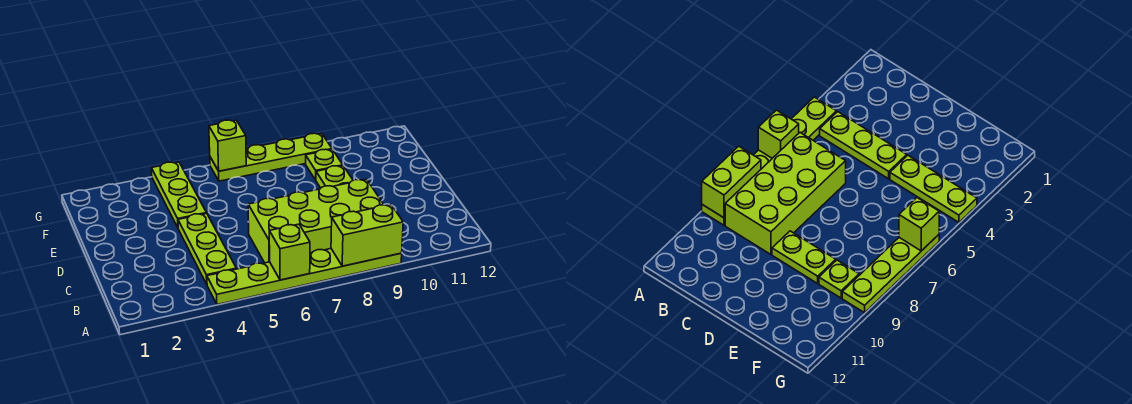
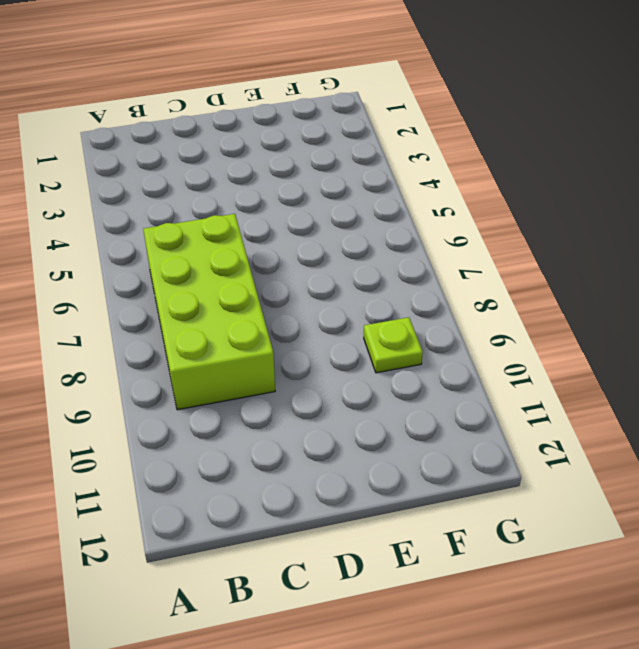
none -> lime 1x6 plate [207,249,402,304]
none -> lime 1x3 plate [178,213,236,284]

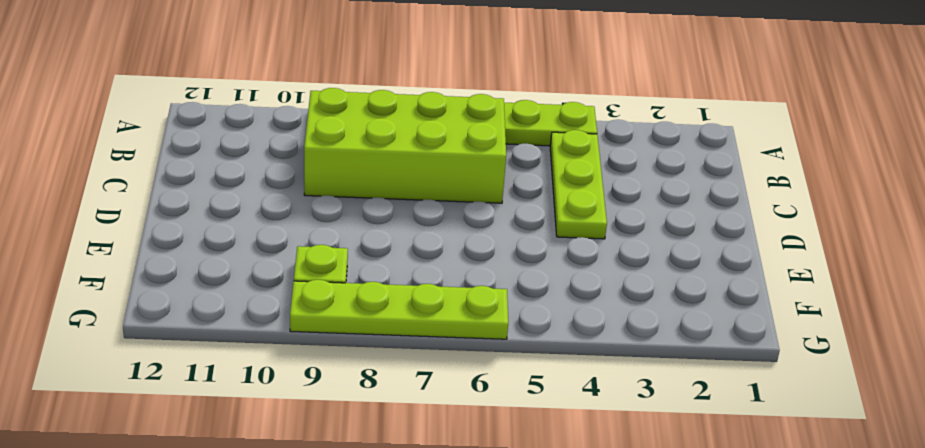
none -> lime 1x2 plate [316,166,353,188]
none -> lime 1x3 plate [151,162,206,227]

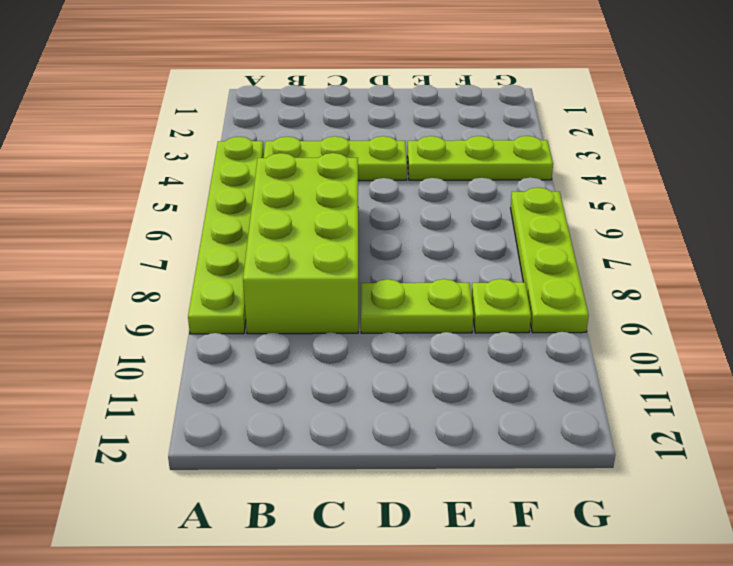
none -> lime 1x1 brick [269,224,310,280]
none -> lime 1x2 brick [331,205,403,266]

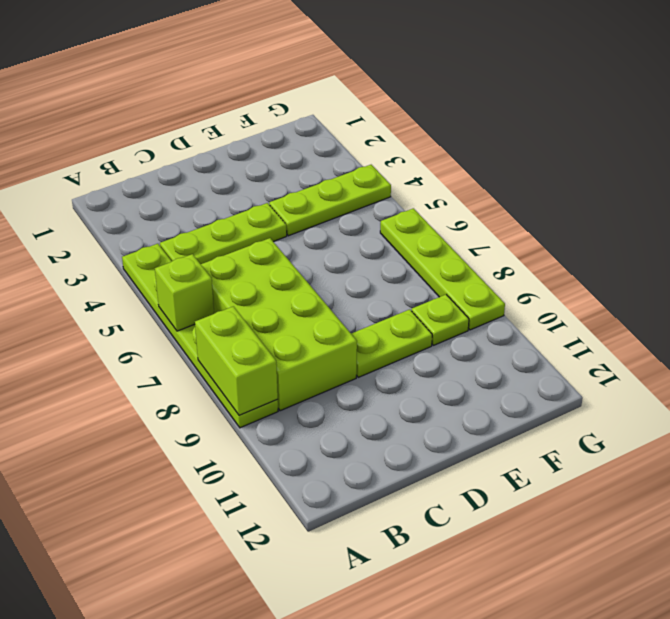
none -> lime 1x1 brick [209,120,246,171]

